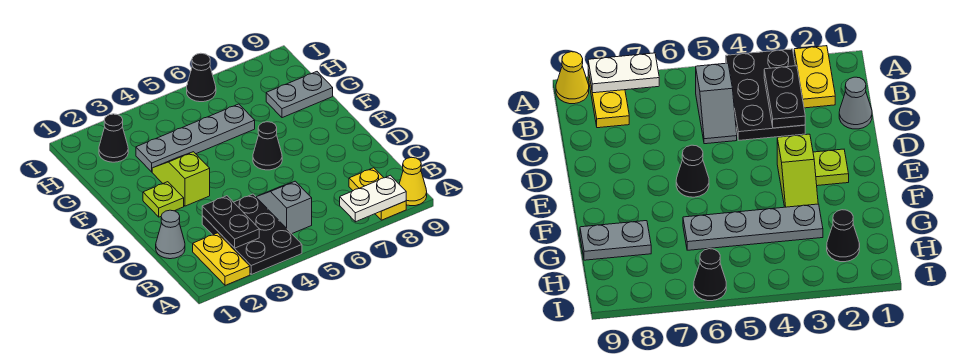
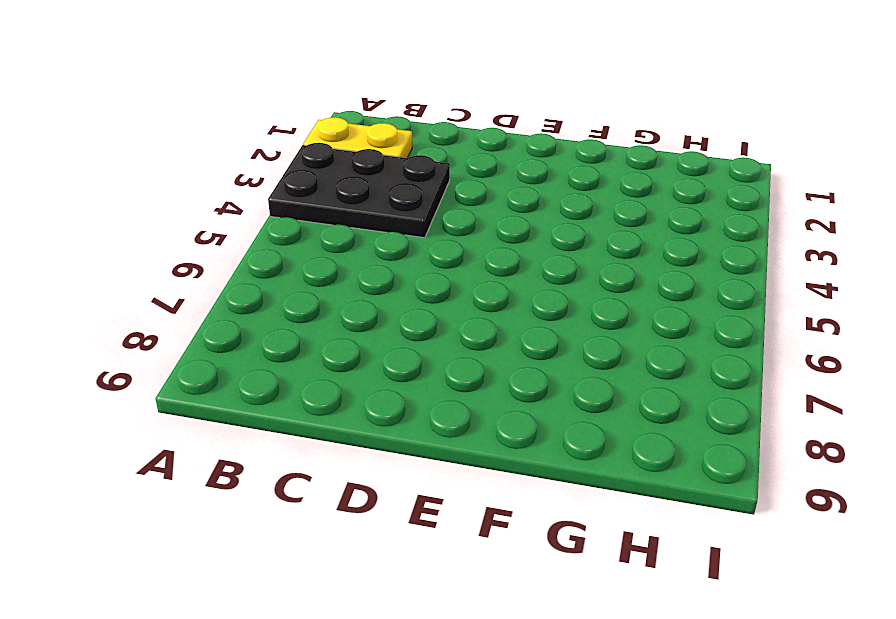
none -> yellow 1x2 plate [349,168,406,220]
none -> yellow 1x1 cone [399,157,427,206]
none -> grey 1x2 slope [256,181,312,234]

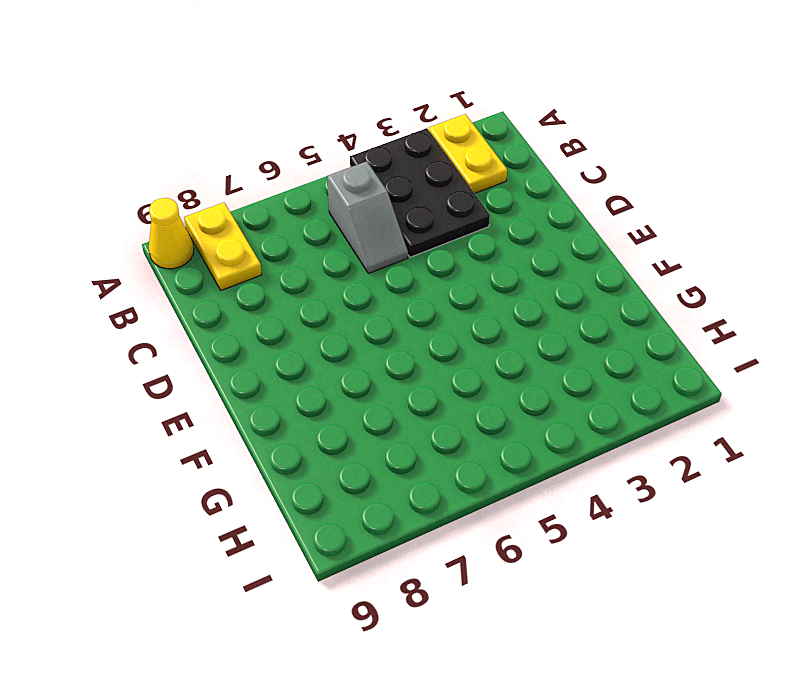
none -> grey 1x1 cone [156,210,185,259]
none -> lime 1x1 plate [143,182,184,217]
none -> lime 1x2 slope [152,152,210,206]

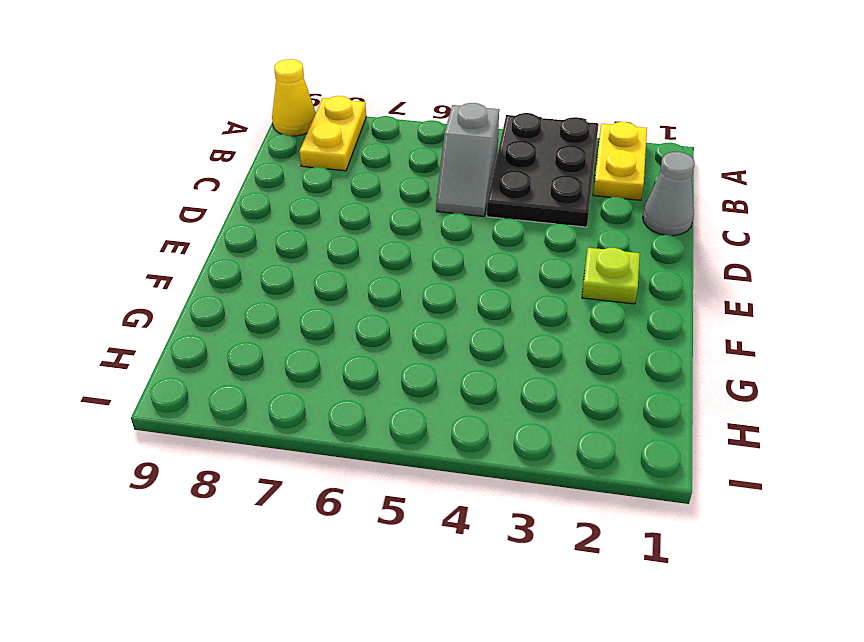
none -> lime 1x2 slope [152,152,210,206]
none -> black 1x1 cone [253,122,282,170]
none -> grey 1x4 plate [136,104,255,172]

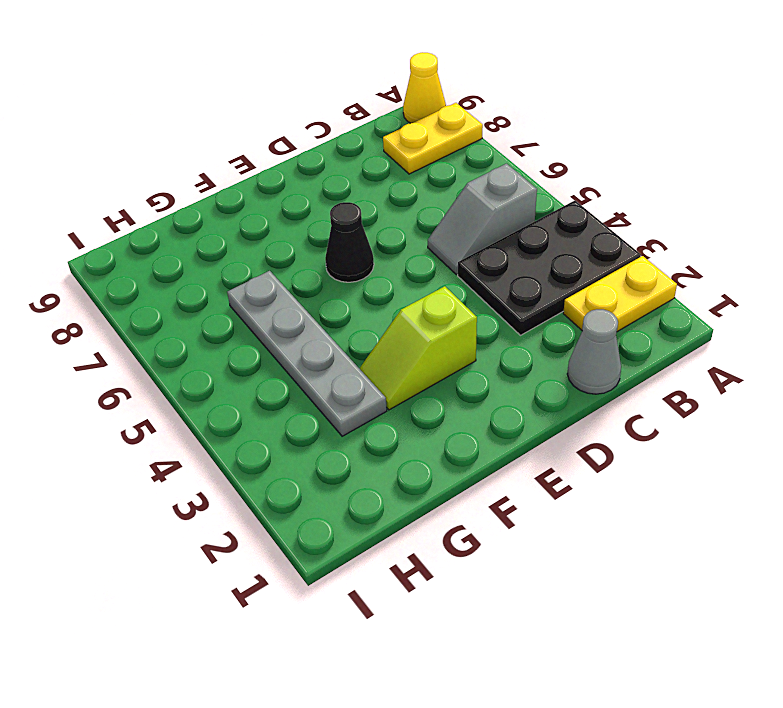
none -> lime 1x1 plate [143,182,184,217]
none -> grey 1x2 plate [266,72,333,118]
none -> black 1x1 cone [99,114,128,162]

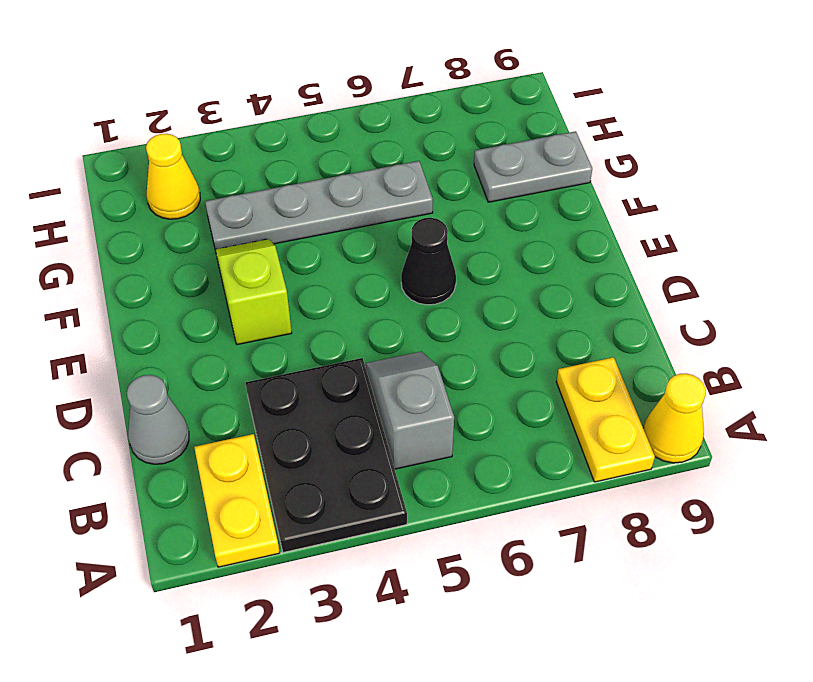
yellow 1x1 cone [146,134,200,219] -> black 1x1 cone [99,114,128,162]
none -> lime 1x1 plate [143,182,184,217]
none -> black 1x1 cone [187,53,216,102]
none -> white 1x2 plate [340,175,406,222]

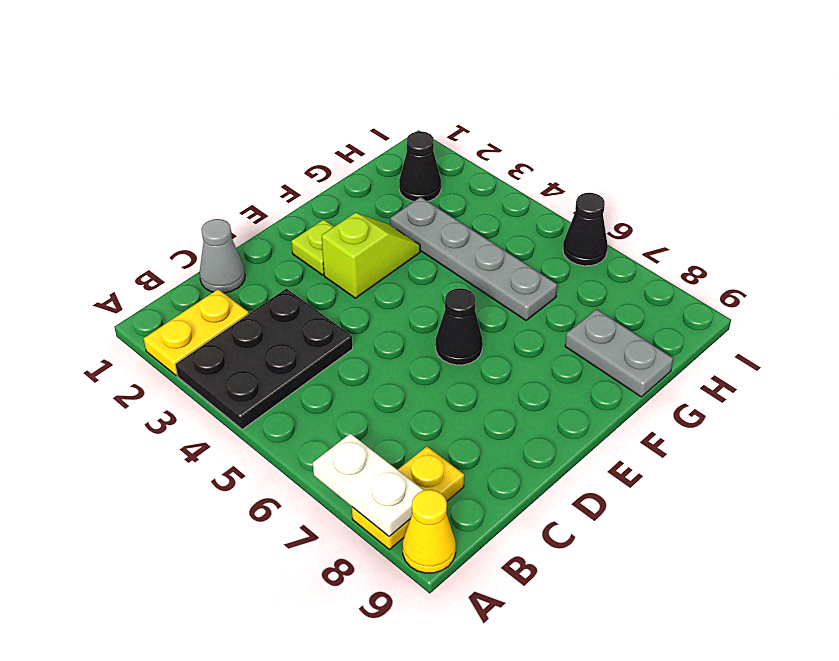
none -> grey 1x2 slope [256,181,312,234]
none -> black 1x2 plate [202,196,259,248]

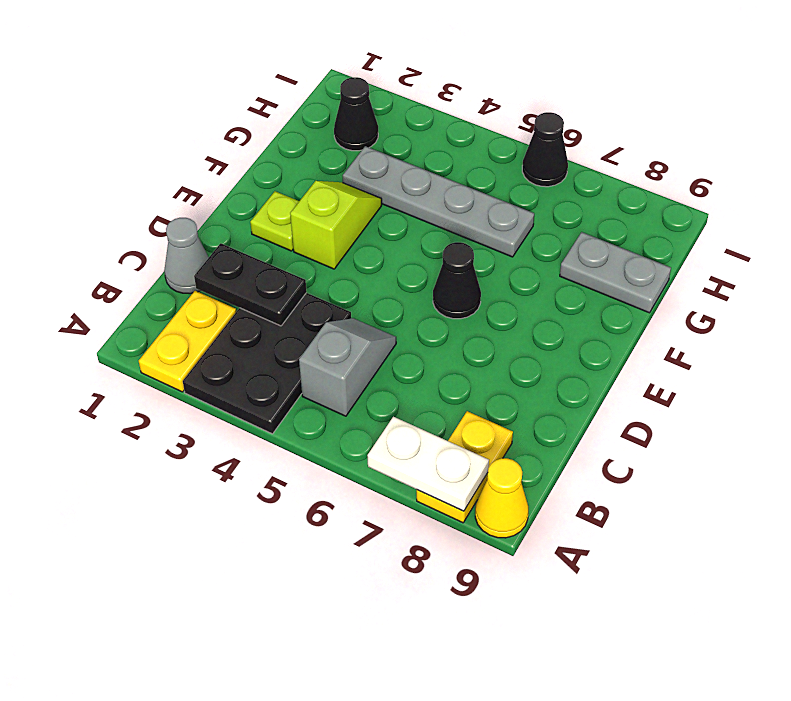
black 1x2 plate [194,243,307,326] -> black 1x2 plate turned to [202,196,259,248]

